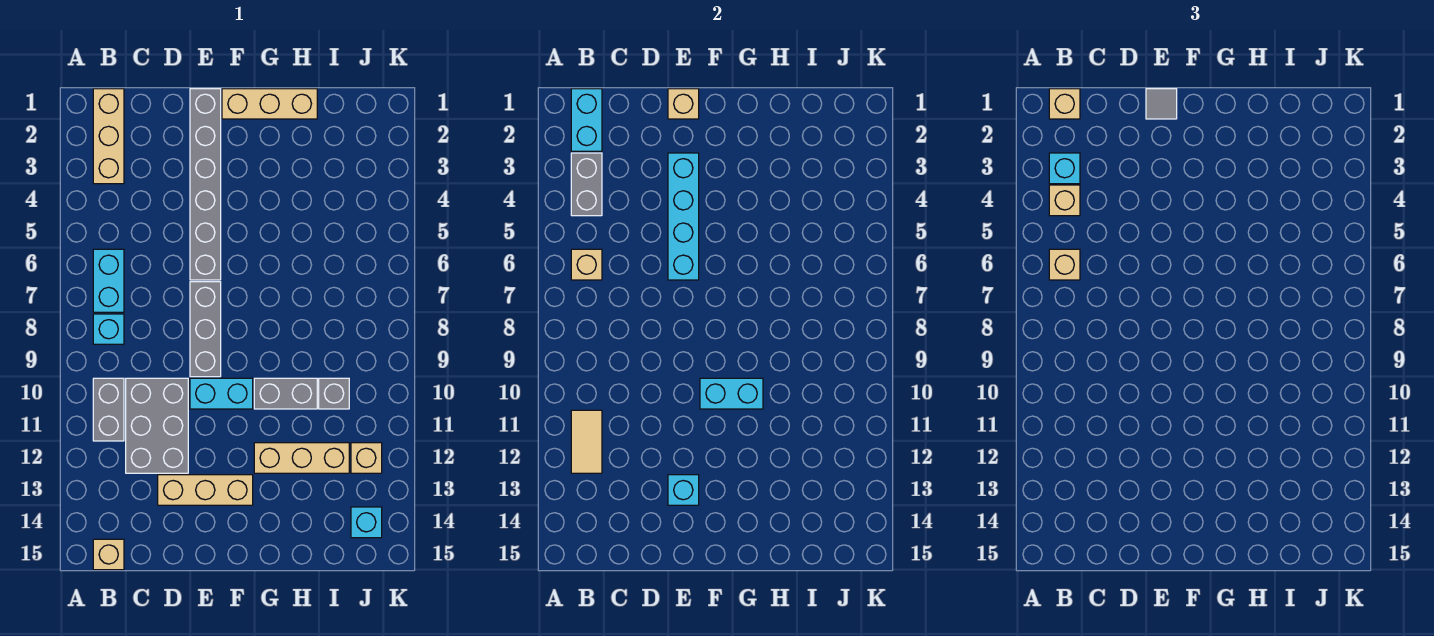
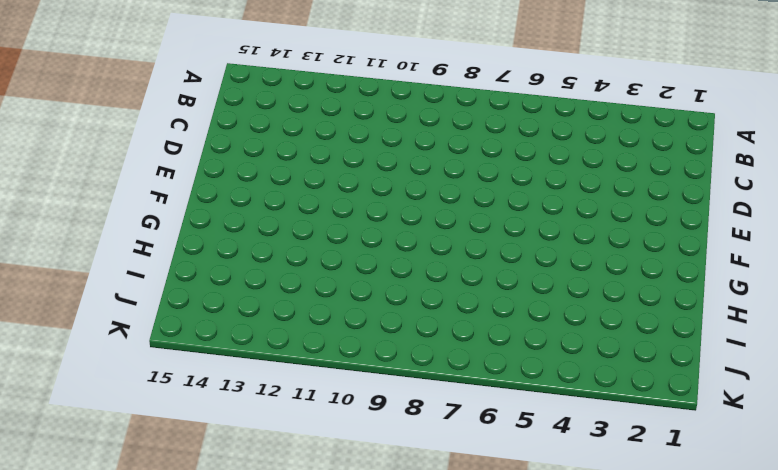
none -> tan 1x3 brick [93,89,124,184]
none -> cyan 1x2 brick [93,249,124,312]
none -> cyan 1x1 brick [93,314,124,344]

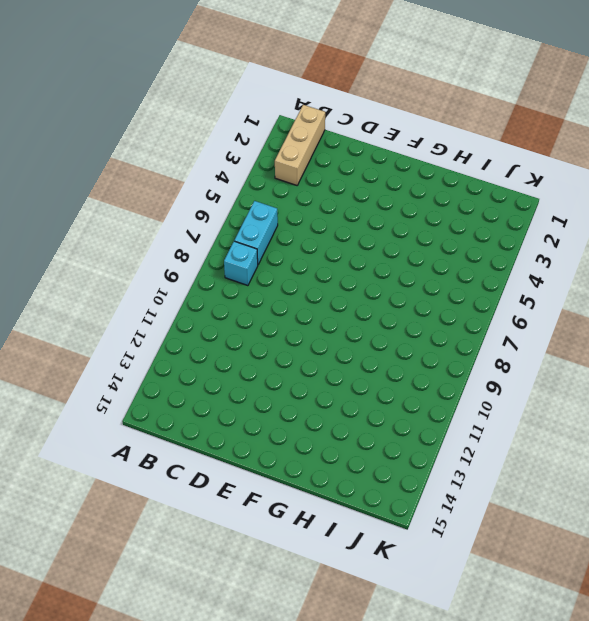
none -> grey 1x2 brick [93,378,124,441]
none -> tan 1x1 brick [93,539,124,570]
none -> grey 2x3 brick [126,378,188,473]

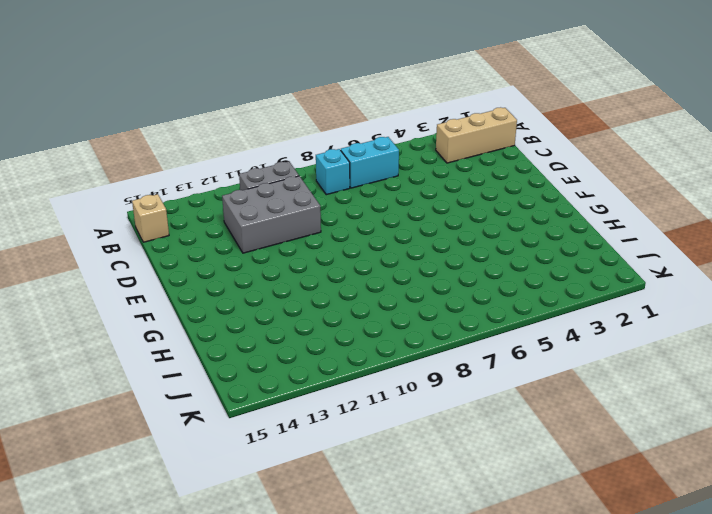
none -> tan 1x3 brick [158,475,253,505]
none -> grey 1x6 brick [190,89,221,280]
none -> grey 1x3 brick [190,282,221,377]

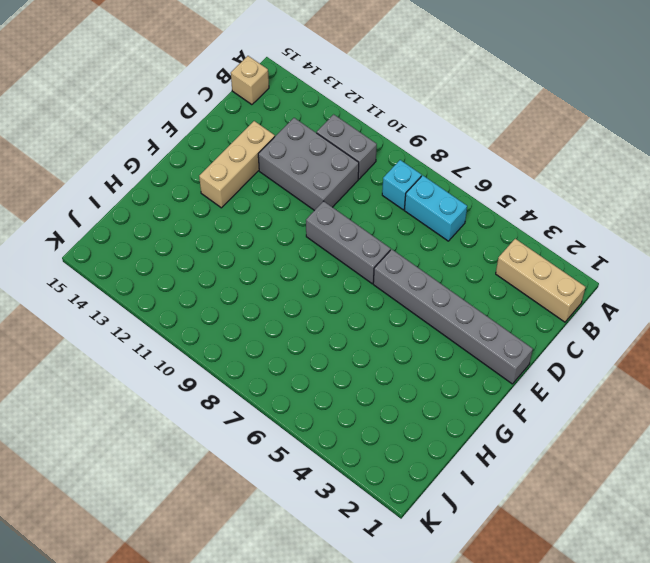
none -> cyan 1x2 brick [190,378,253,409]
none -> tan 1x3 brick [222,89,317,119]
none -> grey 1x2 brick [254,378,317,409]

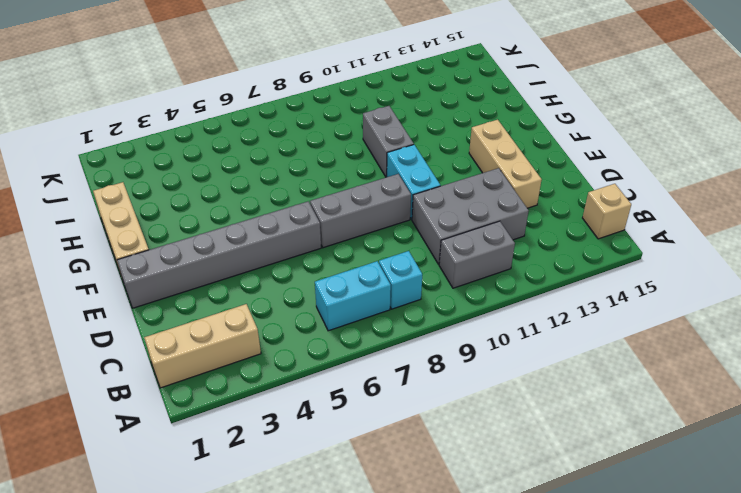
none -> tan 1x3 brick [254,443,349,473]
none -> grey 1x1 brick [319,378,349,409]
none -> tan 1x1 brick [351,443,382,473]

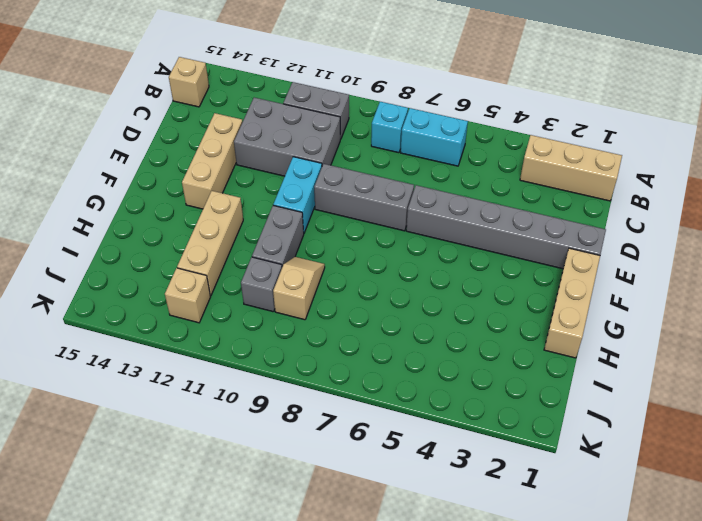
tan 1x2 slope [273,257,325,320] -> none
none -> cyan 1x1 brick [351,507,382,538]
none -> cyan 1x2 brick [571,89,602,151]
none -> grey 1x2 brick [571,153,602,216]

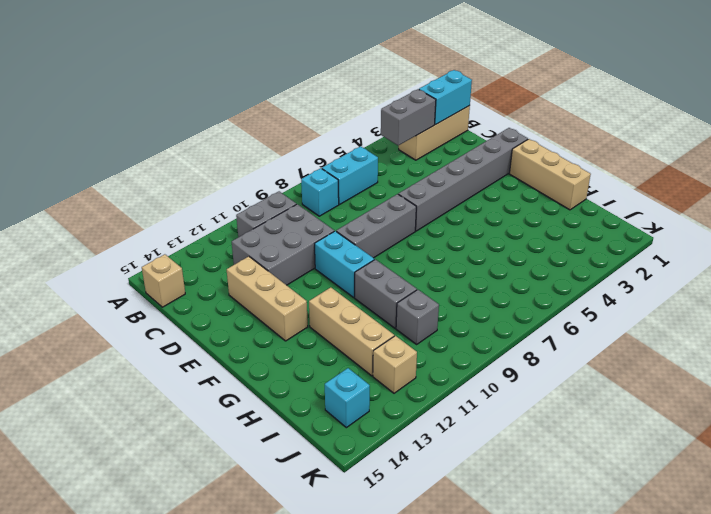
none -> tan 1x1 brick [571,249,602,280]
none -> tan 1x2 tile [571,410,602,473]
none -> tan 1x1 brick [668,89,699,119]

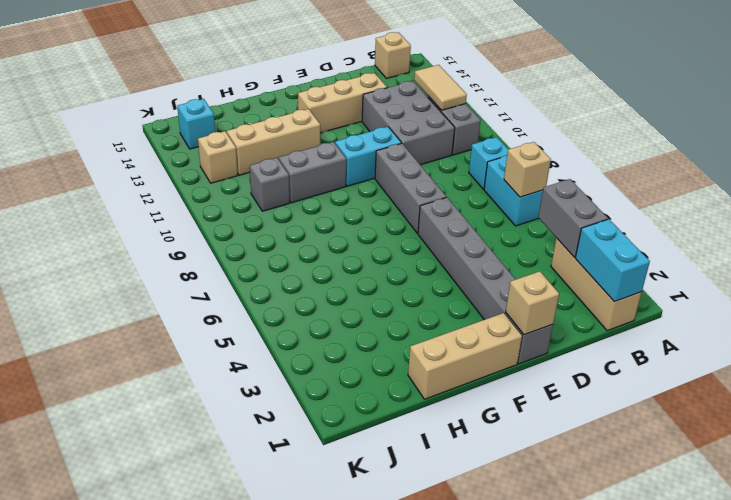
none -> cyan 1x4 brick [668,153,699,280]
none -> cyan 1x1 brick [668,475,699,505]
none -> cyan 1x2 brick [700,378,763,409]

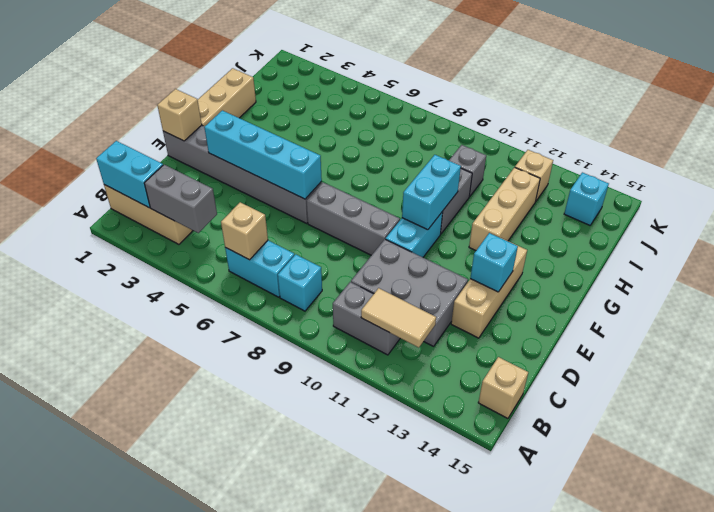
none -> tan 1x1 brick [1049,89,1080,119]
none -> cyan 1x1 brick [1049,153,1080,184]
none -> tan 1x1 brick [1049,185,1080,216]

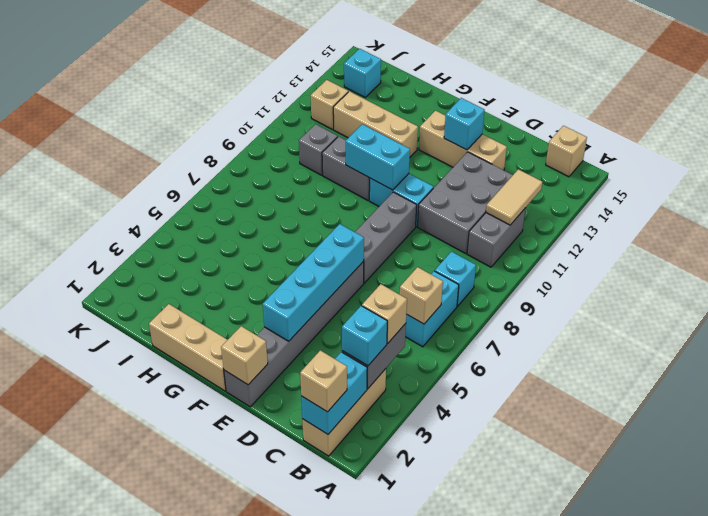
none -> tan 1x1 brick [1049,249,1080,280]
none -> grey 1x1 tile [1146,89,1177,119]

